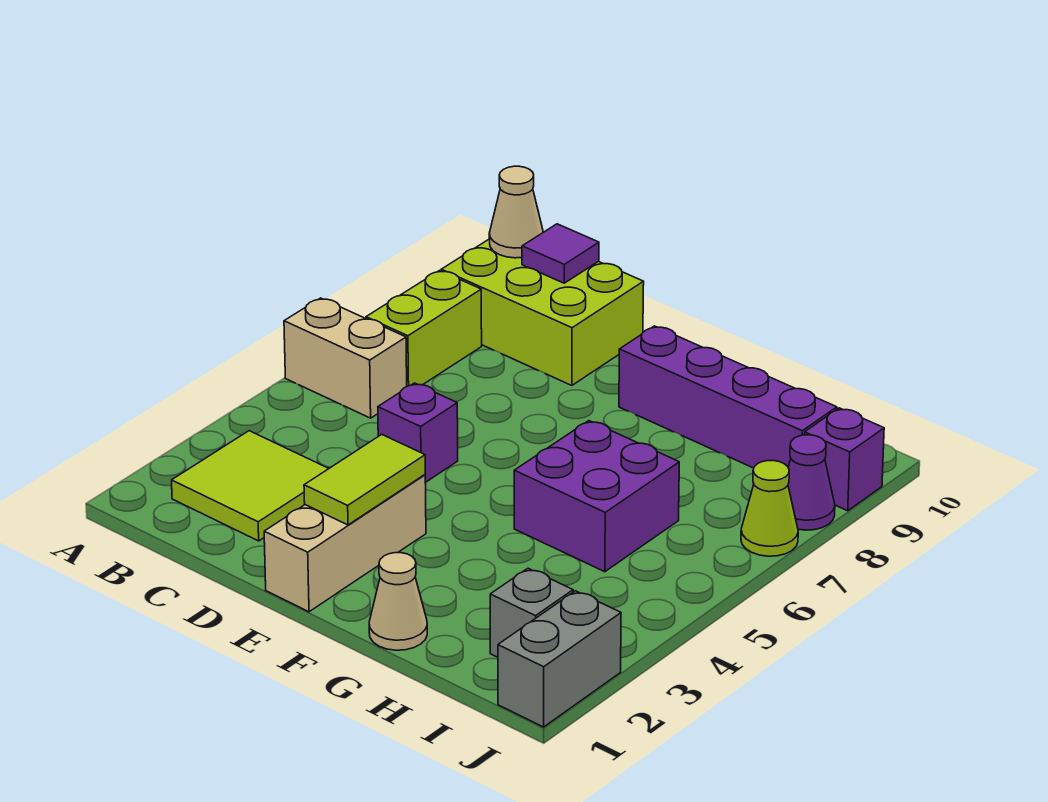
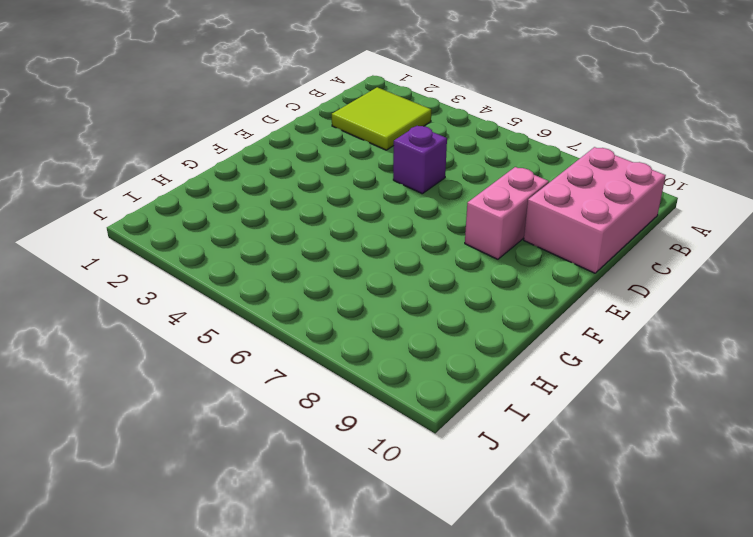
pink 2x3 brick [524,147,666,273] -> lime 2x3 brick [441,240,644,386]
pink 1x2 brick [465,167,549,259] -> none
none -> tan 1x2 brick [284,298,407,418]
none -> lime 1x2 brick [366,271,482,386]
none -> tan 1x3 brick [264,475,426,612]

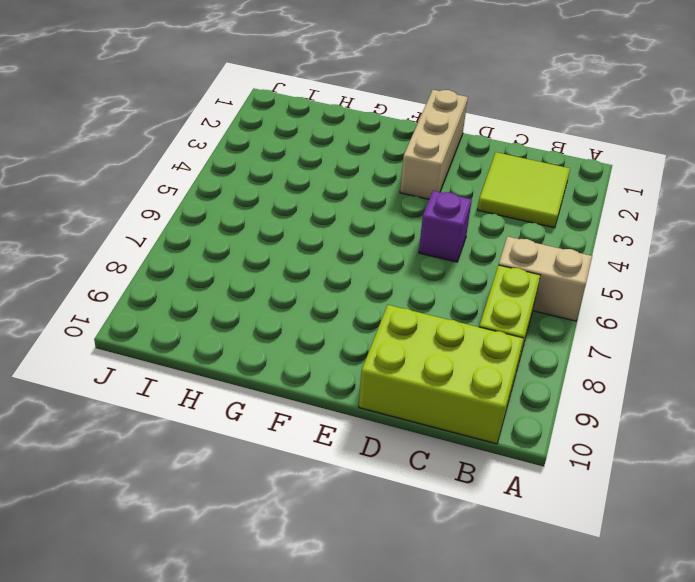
none -> purple 1x4 brick [619,326,837,468]
none -> tan 1x1 cone [369,553,427,650]
none -> purple 2x2 brick [514,421,679,572]

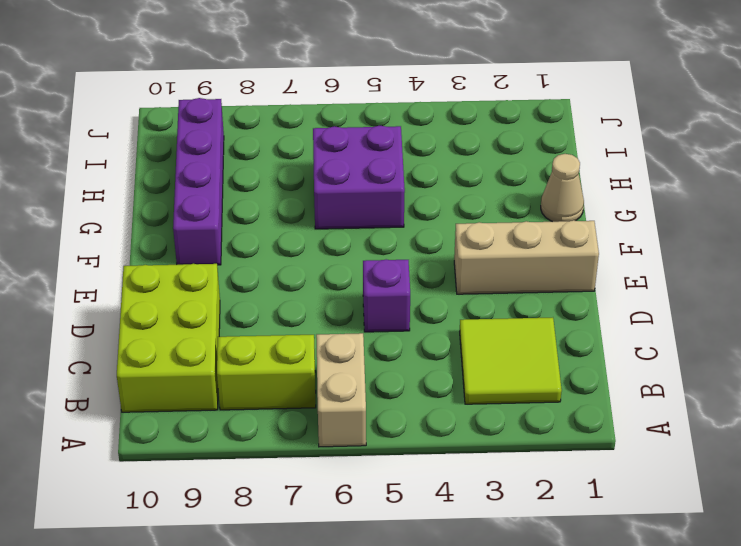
none -> grey 1x1 brick [490,568,573,657]
none -> grey 1x2 brick [498,591,621,727]
none -> lime 1x1 cone [741,461,798,556]

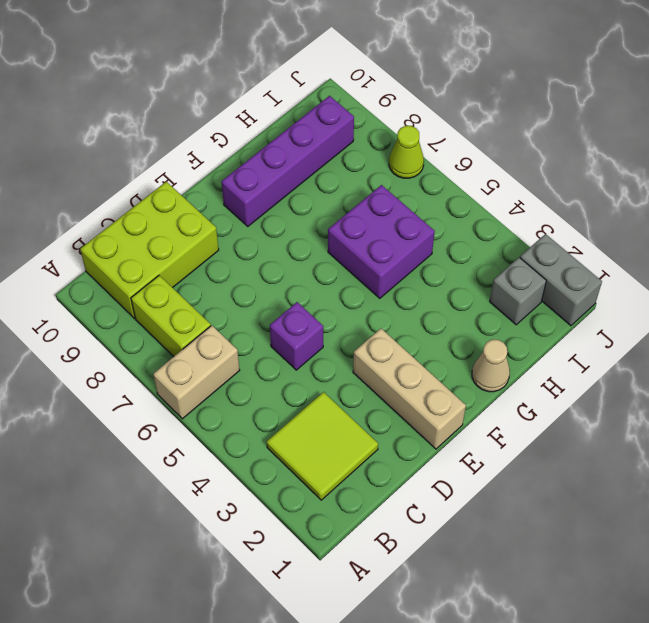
none -> purple 1x1 cone [788,435,835,530]
none -> purple 1x1 brick [805,408,884,511]
none -> tan 1x1 cone [489,166,543,258]

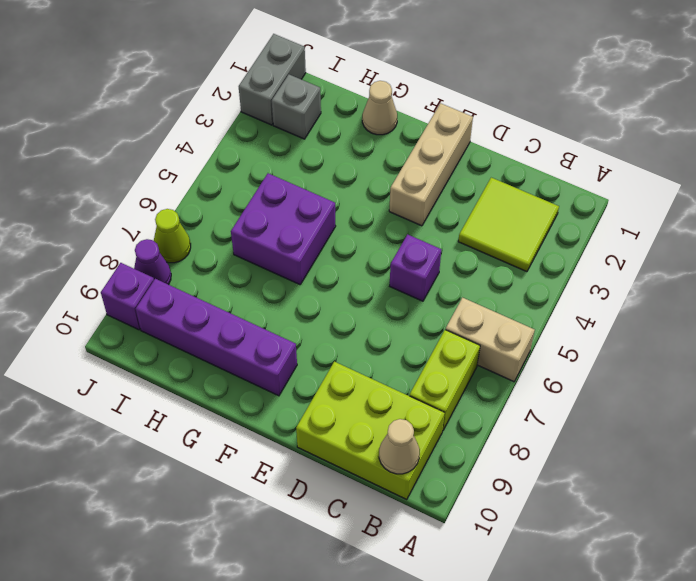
none -> purple 1x1 tile [522,224,599,283]
none -> lime 1x2 tile [304,434,425,525]

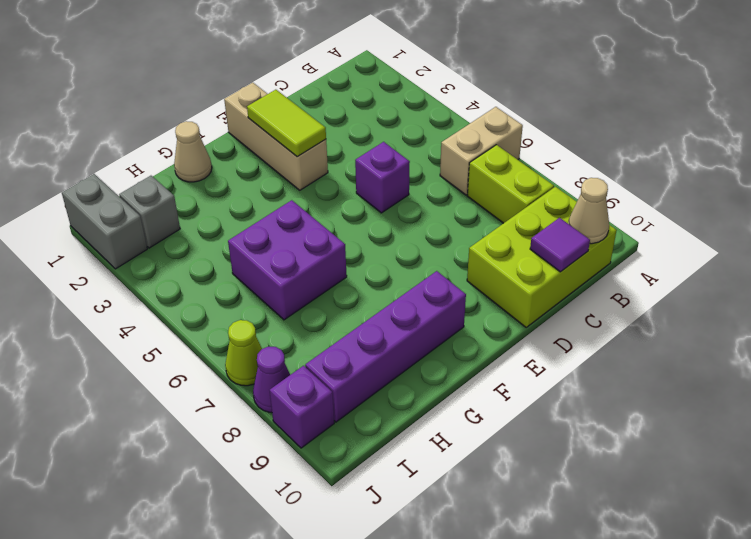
none -> lime 2x2 tile [172,431,329,541]

